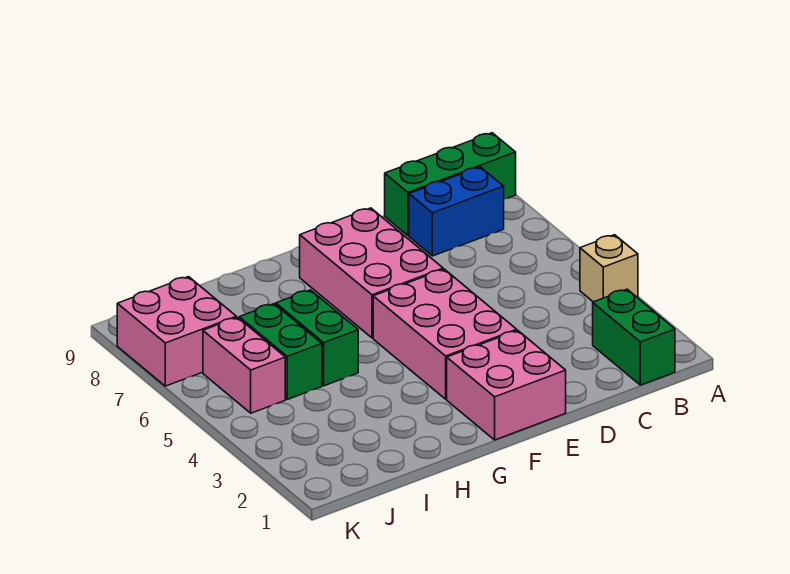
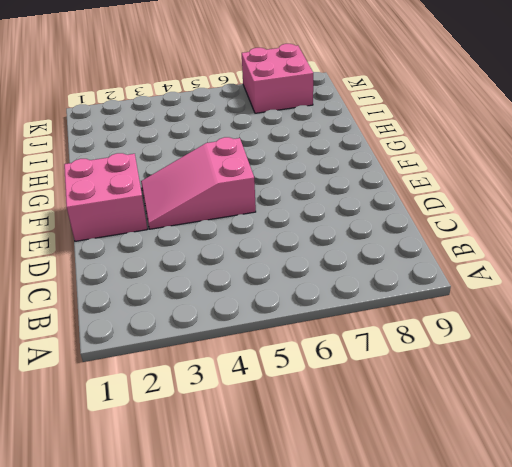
pink 2x3 slope [141,137,256,229] -> pink 2x3 brick [373,269,517,399]
none -> tan 1x1 brick [580,235,638,302]
none -> green 1x3 brick [385,133,516,236]

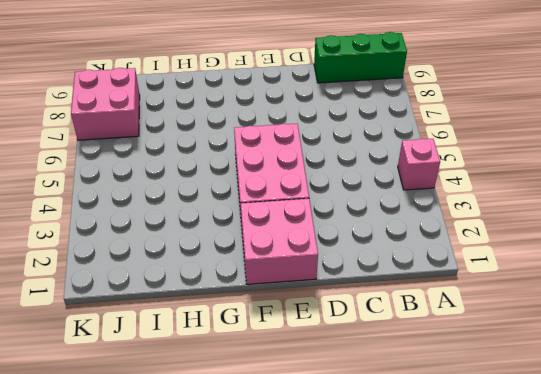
pink 1x1 brick [398,139,440,190] -> tan 1x1 brick [580,235,638,302]
none -> green 1x2 brick [593,289,675,385]
none -> blue 1x2 brick [409,167,504,256]

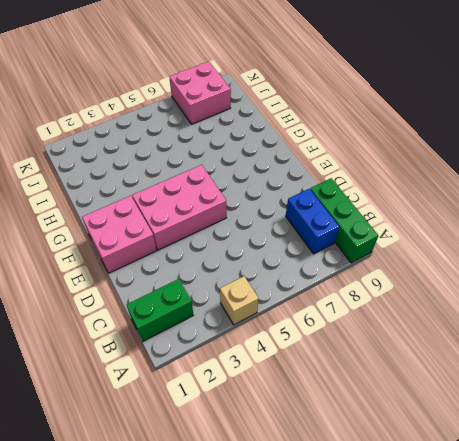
none -> pink 2x3 brick [300,208,443,338]
none -> green 1x2 brick [276,290,358,386]

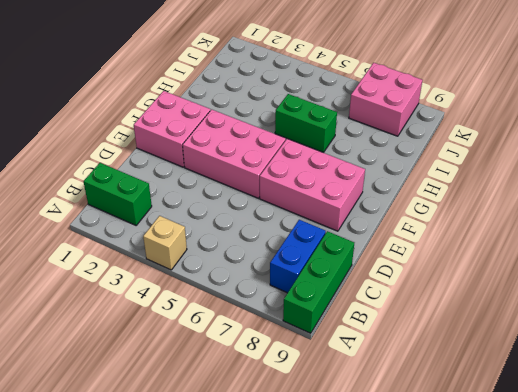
none -> green 1x2 brick [239,304,322,399]
none -> pink 1x2 brick [203,317,285,413]

